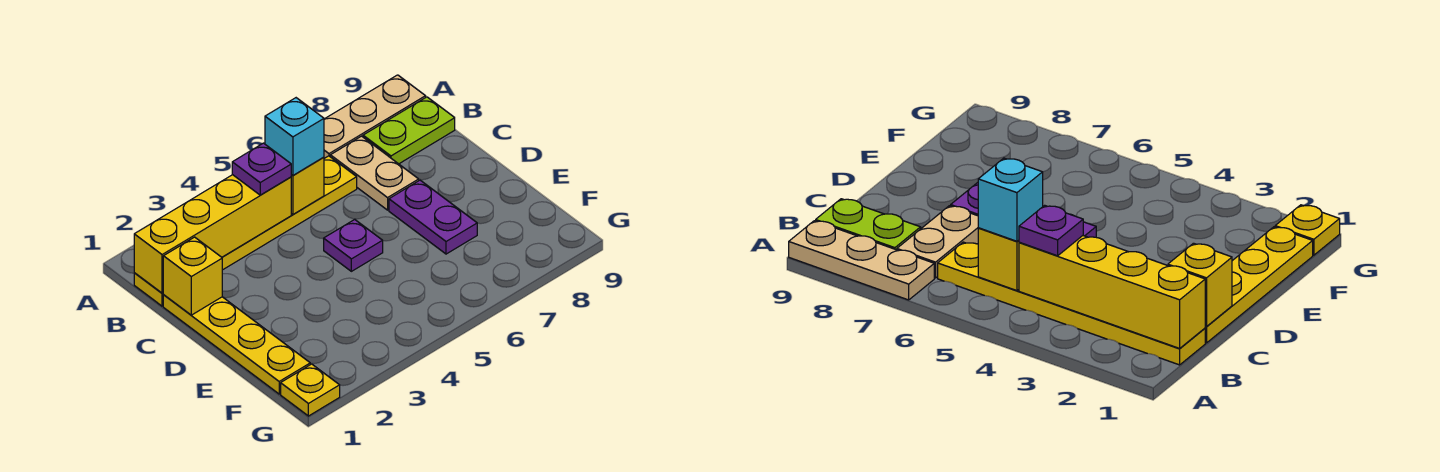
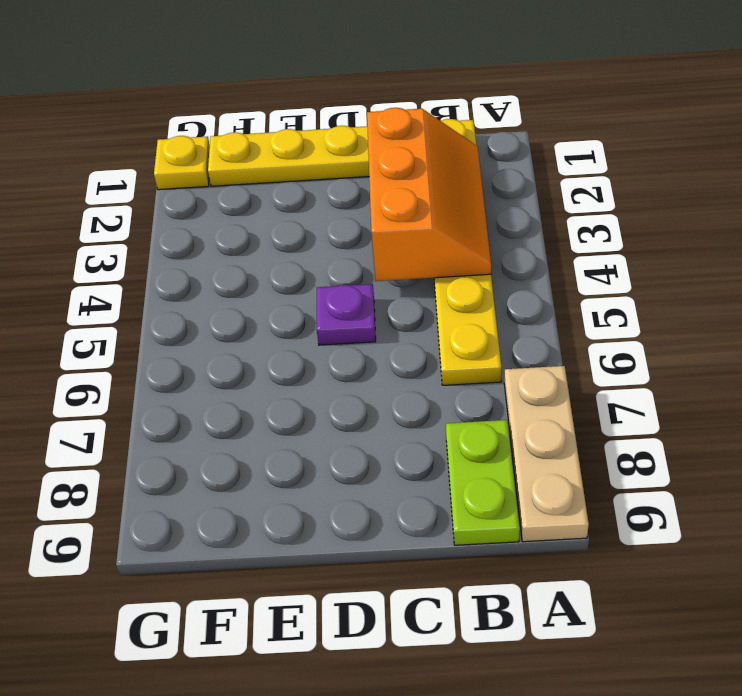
orange 2x3 slope [367,108,491,281] -> yellow 1x4 brick [134,175,291,293]
none -> tan 1x2 plate [330,136,419,210]
none -> purple 1x2 plate [389,180,477,254]
none -> yellow 1x1 brick [291,157,324,214]

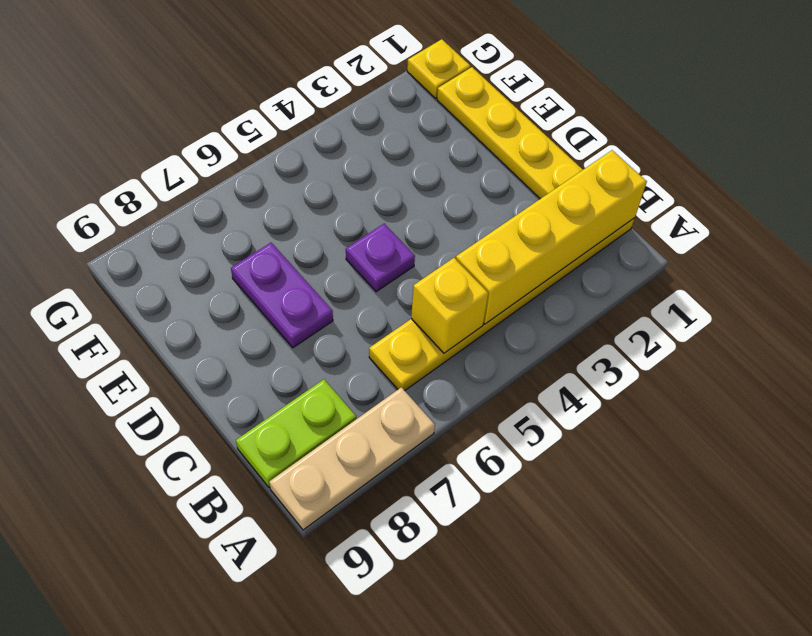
none -> tan 1x2 plate [330,136,419,210]
none -> yellow 1x1 brick [163,237,222,315]
none -> purple 1x1 plate [232,143,291,195]

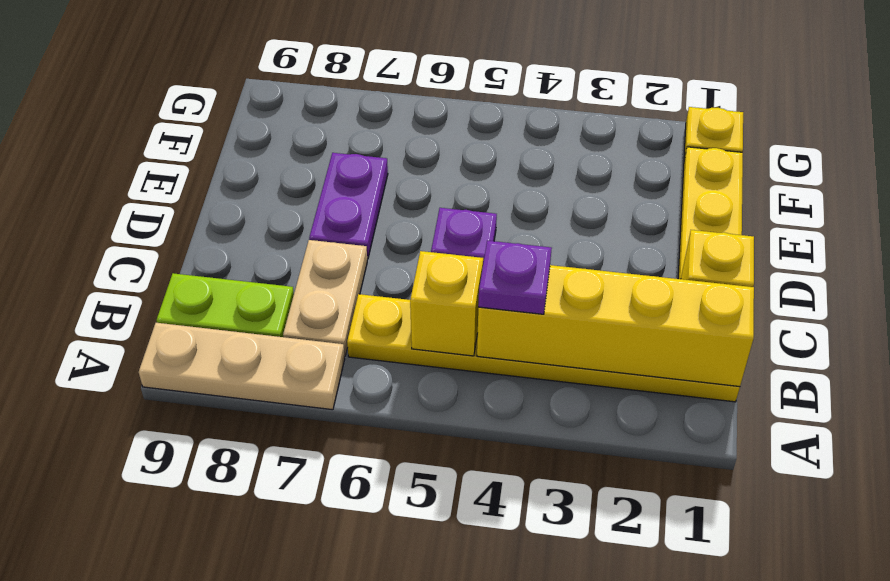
none -> cyan 1x1 brick [265,98,324,175]

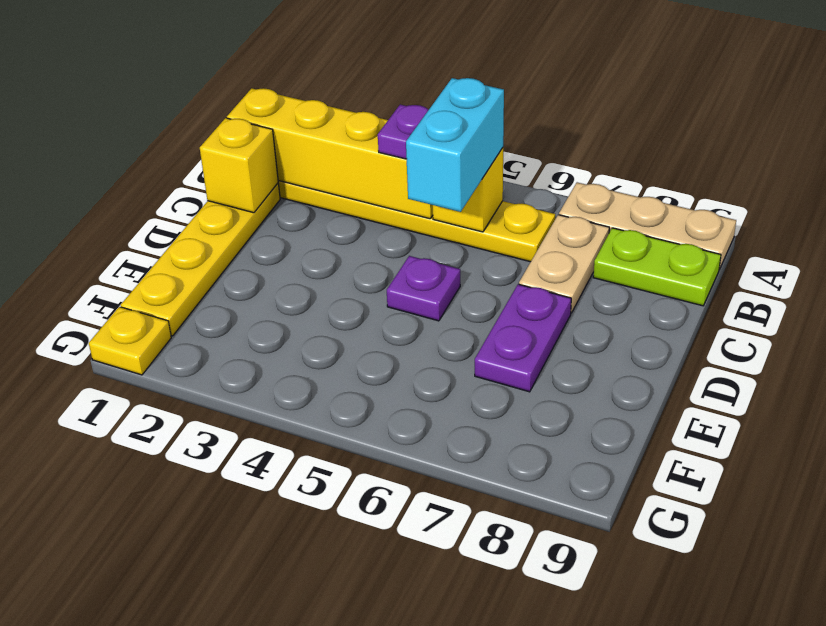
cyan 1x2 brick [406,78,504,212] -> cyan 1x1 brick [265,98,324,175]

